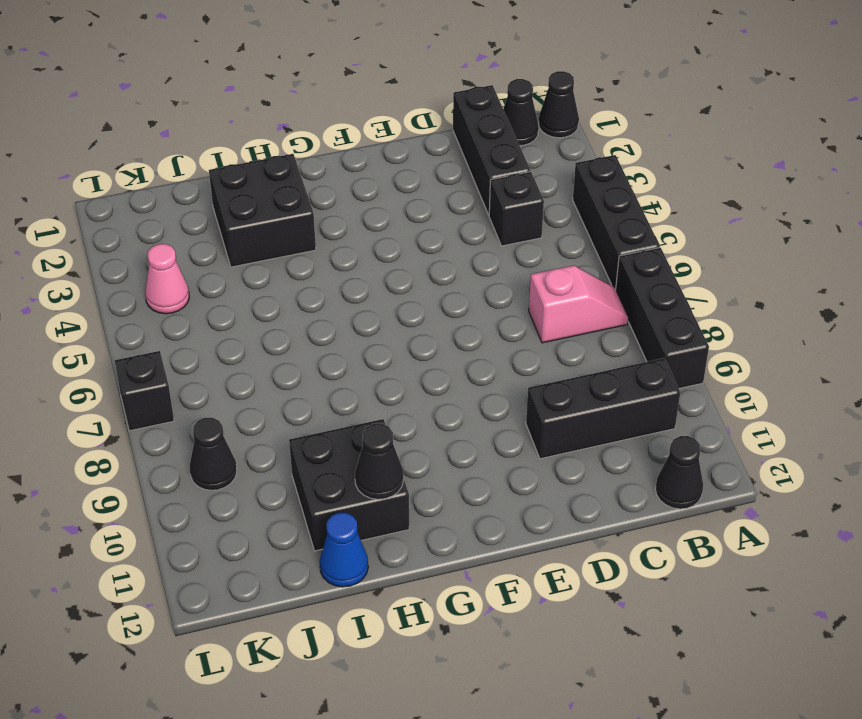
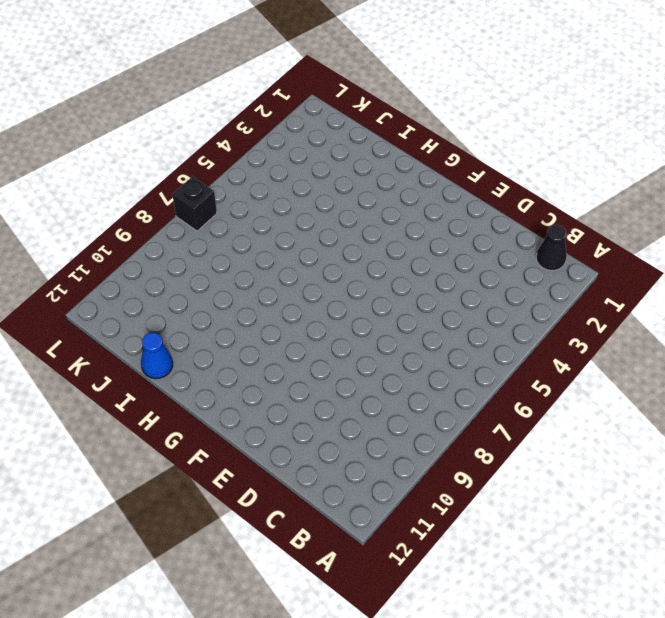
none -> black 1x1 cone [538,71,579,138]
none -> black 1x3 brick [573,155,660,290]
none -> black 1x3 brick [616,248,709,388]

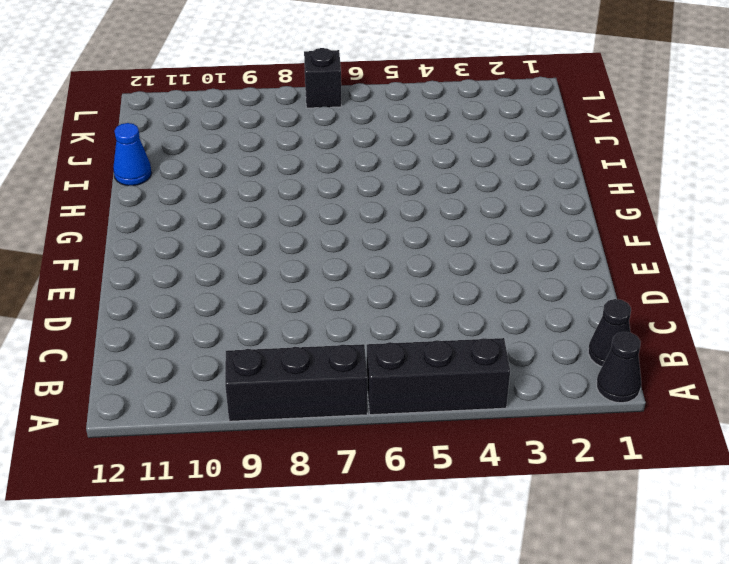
none -> pink 1x2 slope [529,265,628,343]
none -> black 1x3 brick [526,358,680,459]
none -> black 1x1 cone [655,436,703,509]

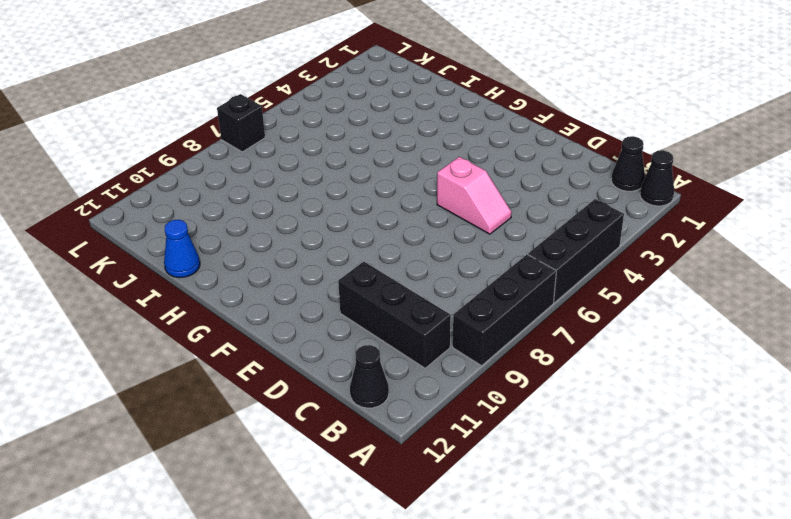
pink 1x2 slope [437,157,512,234] -> pink 1x2 slope moved to [529,265,628,343]
none -> black 1x3 brick [453,85,530,215]
none -> black 1x1 brick [489,172,544,246]
none -> black 2x2 brick [209,154,316,267]

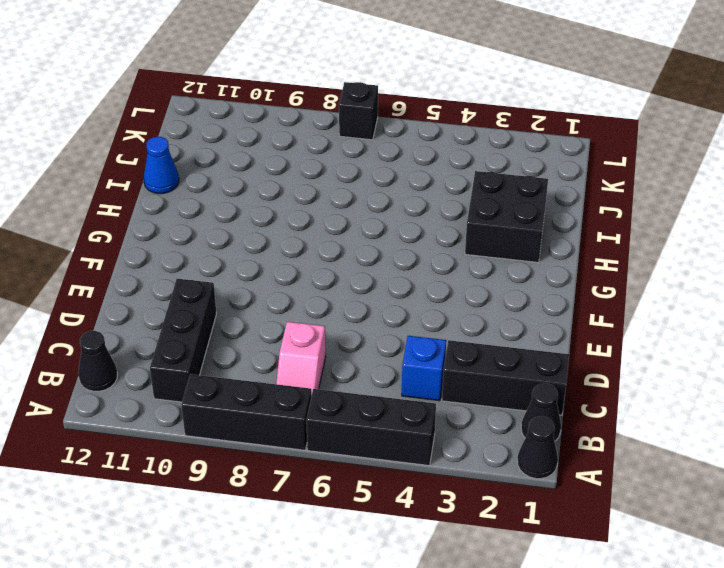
blue 1x1 brick [402,336,446,401] -> black 1x1 brick [489,172,544,246]
none -> black 2x2 brick [289,419,409,551]
none -> pink 1x1 cone [145,244,189,314]
none -> black 1x1 cone [190,418,237,490]

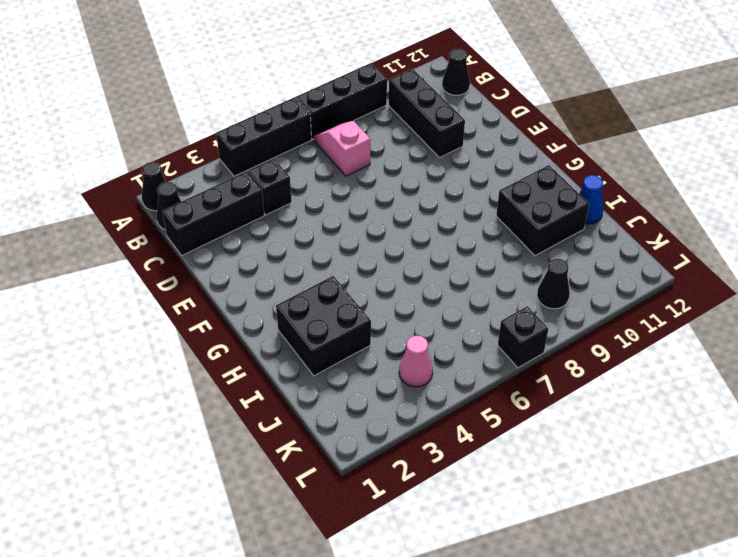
none -> black 1x1 cone [355,424,403,499]

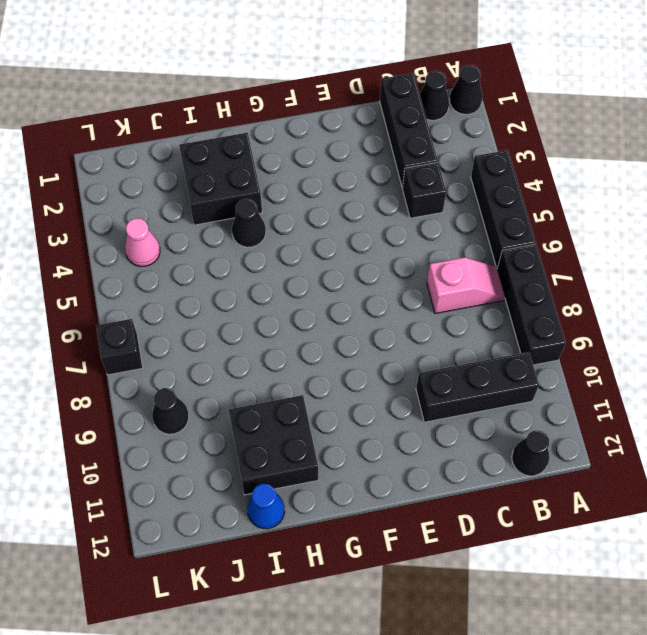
black 1x1 cone [232,199,266,247] -> black 1x1 cone moved to [355,424,403,499]

